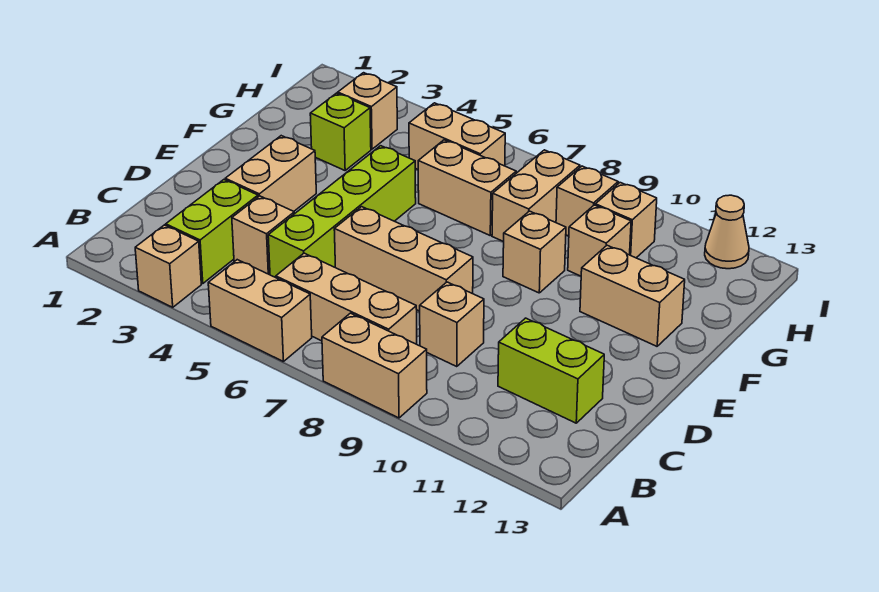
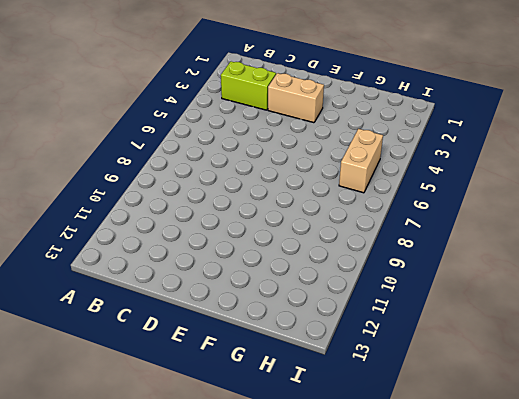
none -> tan 1x1 brick [135,225,201,307]
none -> tan 1x2 brick [208,260,312,362]
none -> tan 1x2 brick [322,313,427,418]

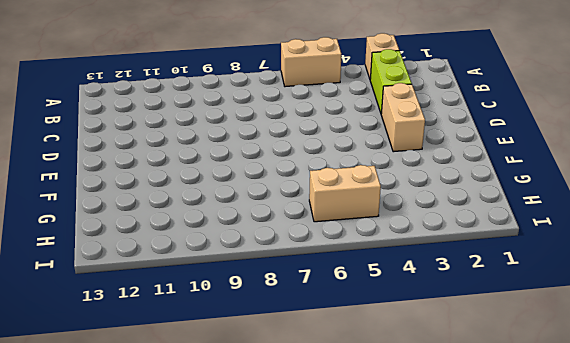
none -> tan 1x2 brick [322,313,427,418]
none -> tan 1x3 brick [276,253,417,344]
none -> tan 1x1 brick [232,196,294,275]

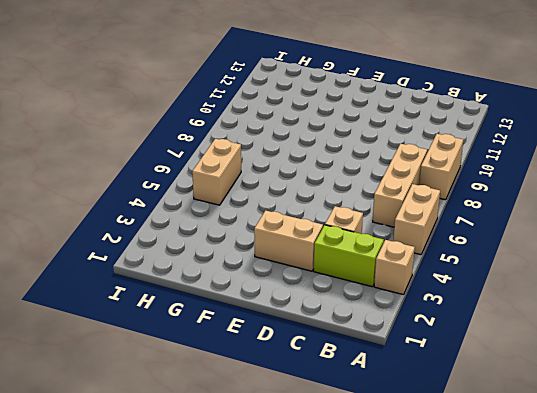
none -> lime 1x4 brick [268,146,416,278]
none -> tan 1x1 brick [420,282,484,367]
none -> lime 1x2 brick [498,318,604,423]

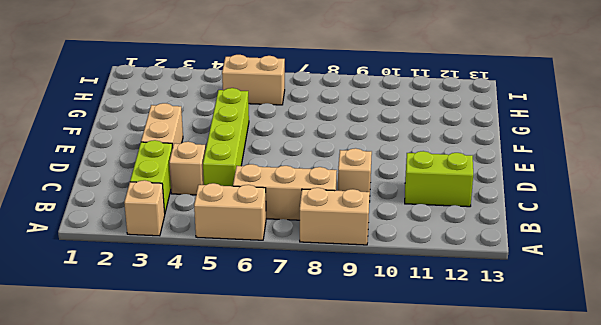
none -> tan 1x3 brick [334,207,473,311]
none -> tan 1x1 brick [503,211,566,293]
none -> tan 1x2 brick [580,245,685,346]

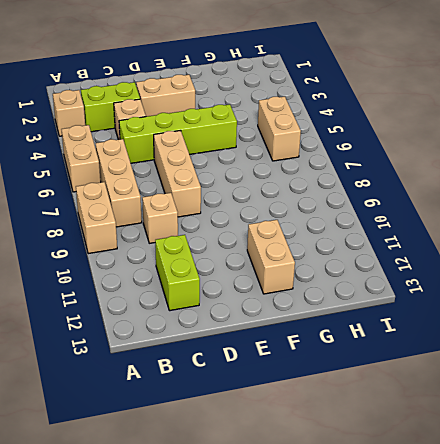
none -> tan 1x1 brick [503,211,566,293]
none -> lime 1x1 brick [310,93,371,170]
none -> tan 1x2 brick [418,140,516,235]

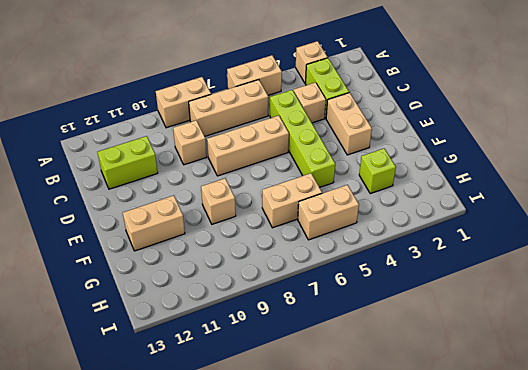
none -> tan 1x2 brick [492,150,580,242]
none -> tan 1x1 brick [568,205,631,276]
none -> tan 1x1 brick [338,73,397,149]

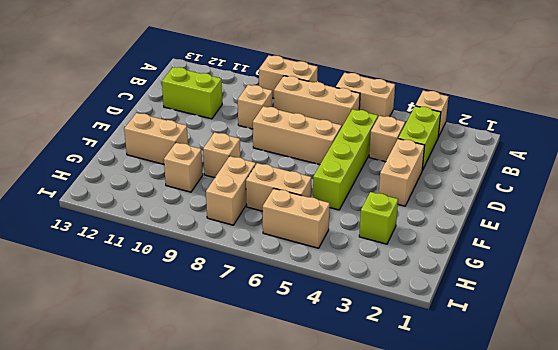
none -> tan 1x1 brick [338,73,397,149]
none -> tan 1x1 brick [556,166,618,236]
none -> tan 1x1 brick [595,183,657,258]

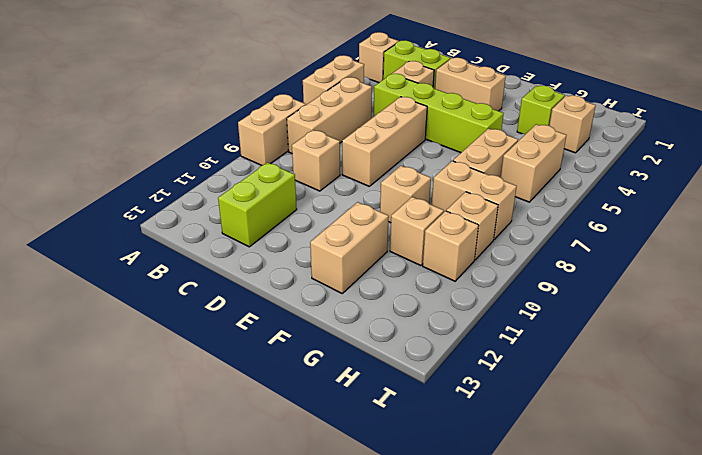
none -> tan 1x1 cone [705,195,749,269]

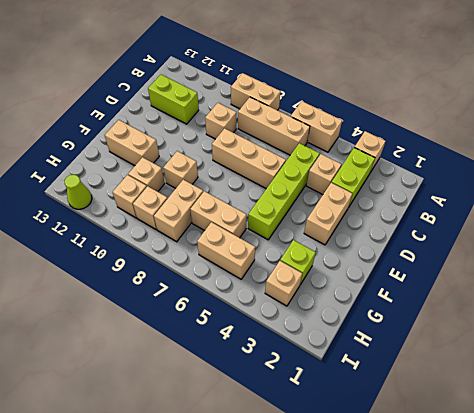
lime 1x1 cone [65,174,92,209] -> tan 1x1 cone [705,195,749,269]

